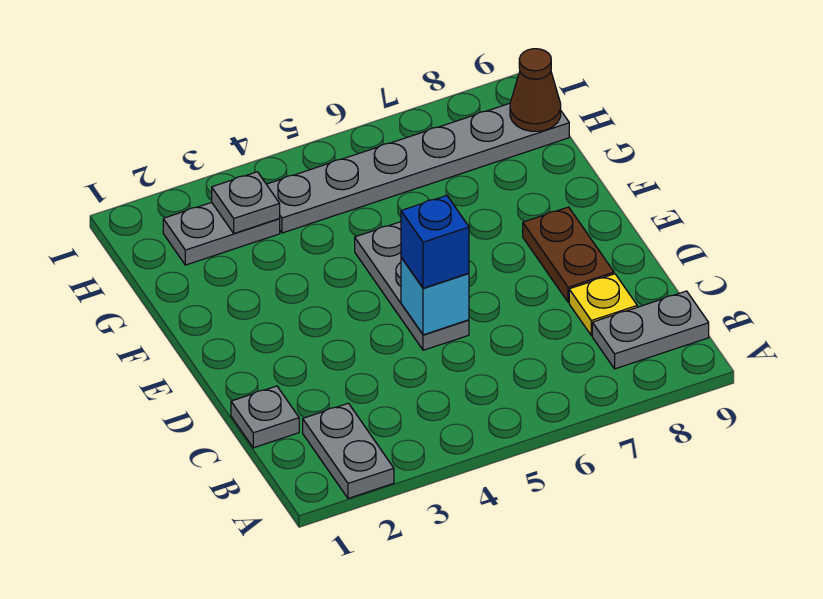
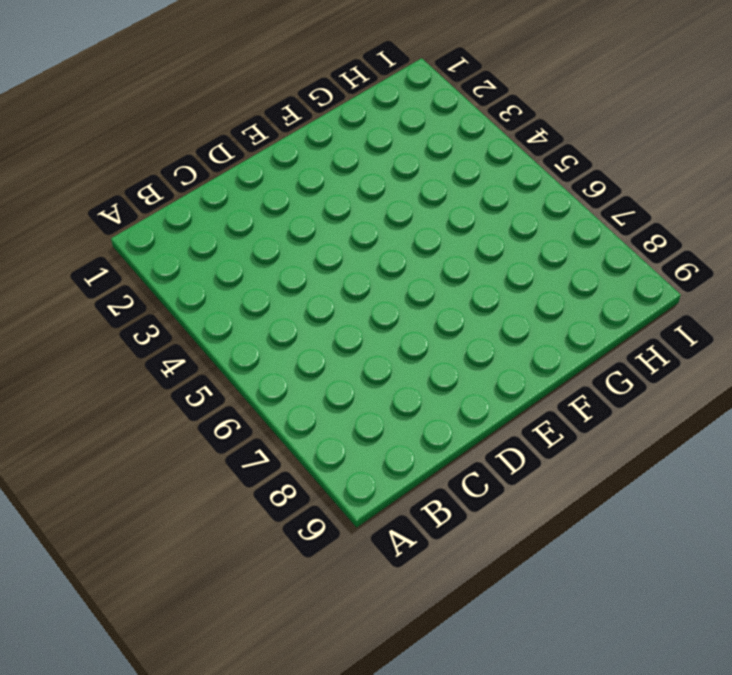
none -> grey 1x2 plate [303,403,394,498]
none -> grey 1x2 plate [592,291,709,369]
none -> grey 1x1 plate [231,386,299,448]

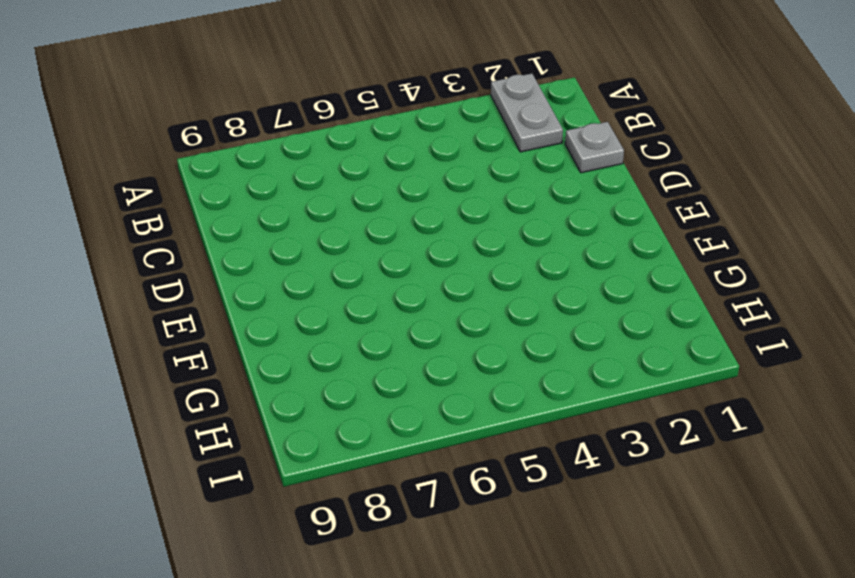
none -> grey 1x2 plate [592,291,709,369]
none -> yellow 1x1 plate [569,274,637,336]
none -> grey 1x3 plate [355,222,469,350]

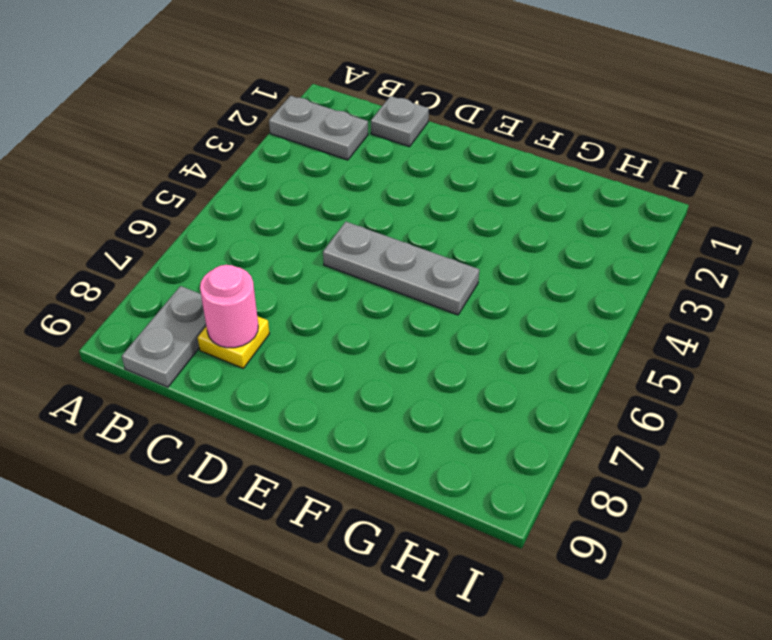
pink 1x1 round brick [200,265,258,348] -> none
none -> brown 1x2 plate [523,207,614,302]
none -> grey 1x2 plate [163,202,280,265]
none -> grey 1x6 plate [266,103,569,233]

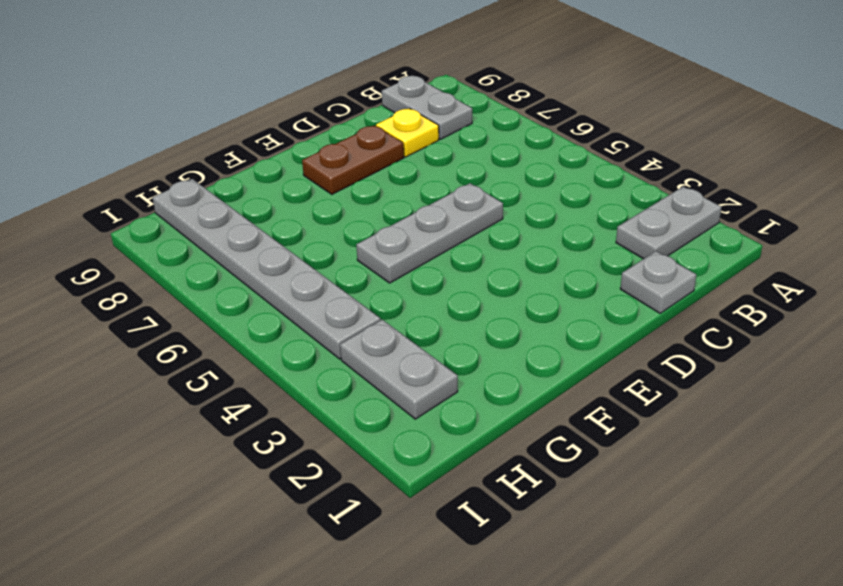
none -> cyan 1x1 brick [401,257,469,335]
none -> grey 1x1 plate [212,172,280,233]
none -> brown 1x1 cone [510,49,561,131]

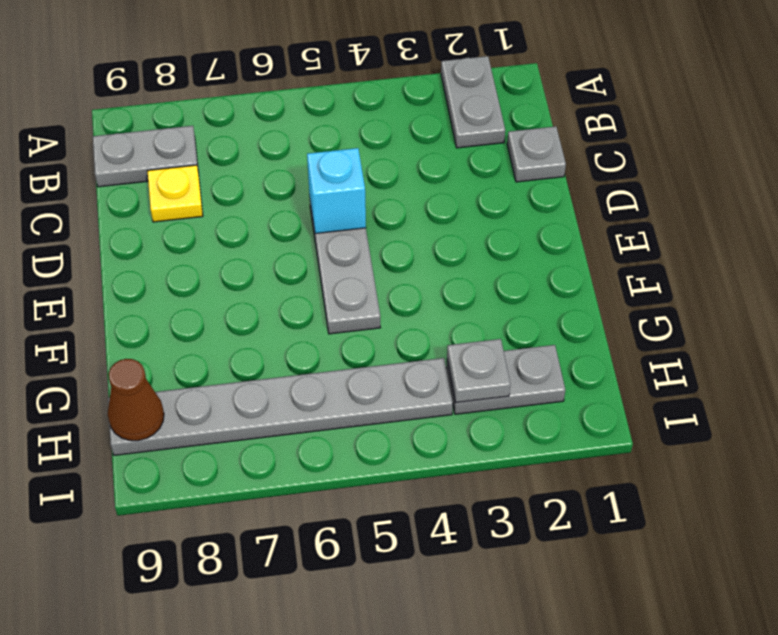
none -> brown 1x2 plate [523,207,614,302]
none -> blue 1x1 brick [401,196,469,288]

